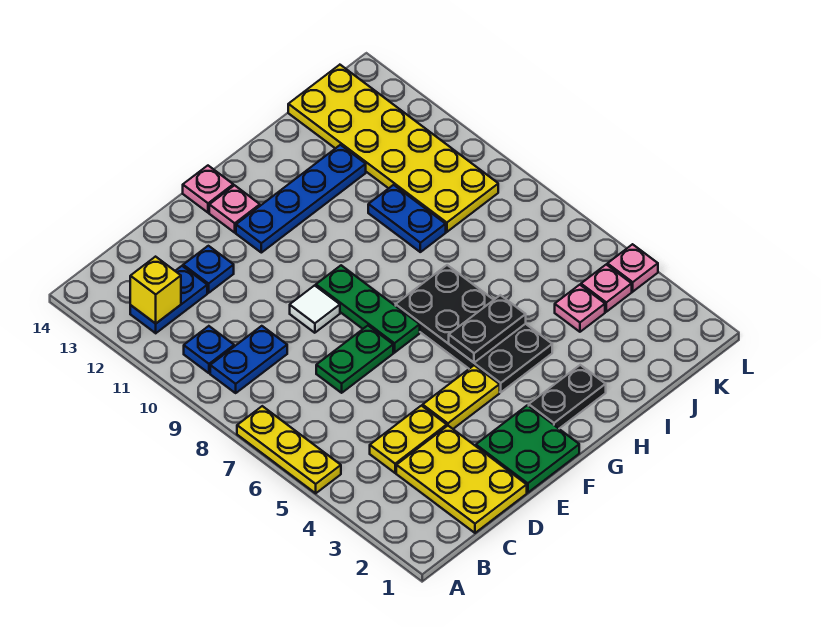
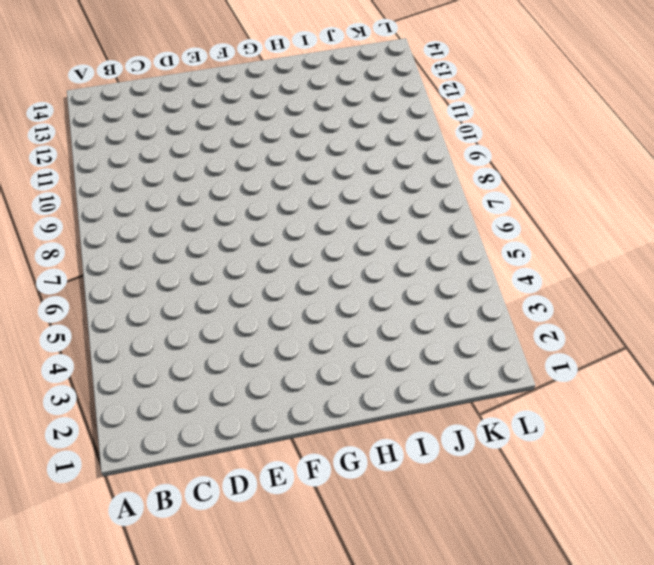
none -> yellow 1x3 plate [237,406,341,493]
none -> blue 1x2 plate [210,326,287,393]
none -> blue 1x1 plate [184,326,234,373]

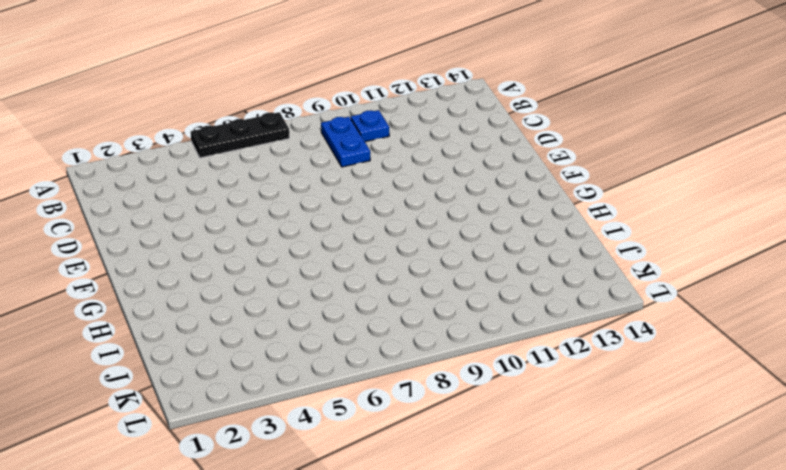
black 1x3 plate [191,112,289,158] -> yellow 1x3 plate [237,406,341,493]
none -> blue 1x2 plate [130,266,207,333]
none -> yellow 2x3 plate [396,426,527,533]
none -> yellow 1x2 plate [370,406,447,473]

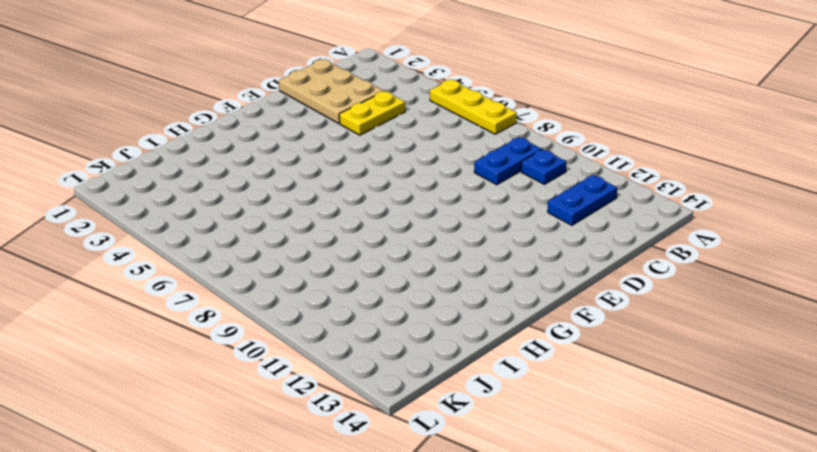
tan 2x3 plate [279,59,383,124] -> yellow 2x3 plate [396,426,527,533]
none -> green 1x2 plate [316,326,393,393]
none -> blue 1x1 plate [183,246,234,293]
none -> green 2x2 plate [476,405,579,493]

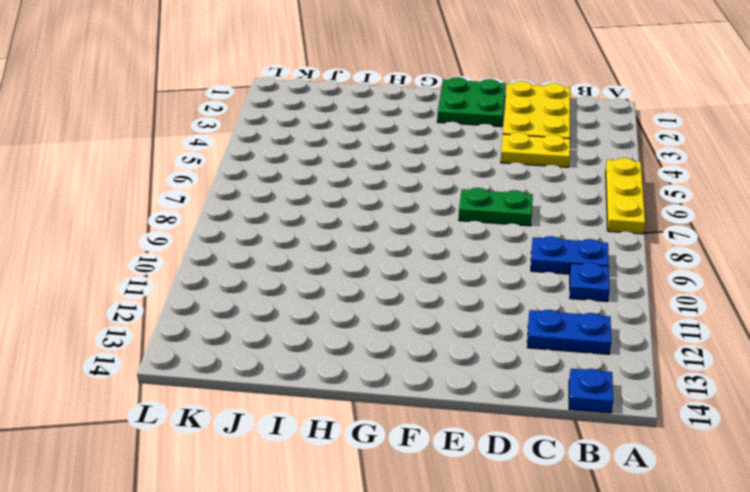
blue 1x1 plate [569,369,613,413] -> blue 1x1 plate moved to [183,246,234,293]
none -> yellow 1x2 plate [423,365,500,429]
none -> white 1x1 tile [290,285,340,333]
none -> green 1x3 plate [316,265,420,353]

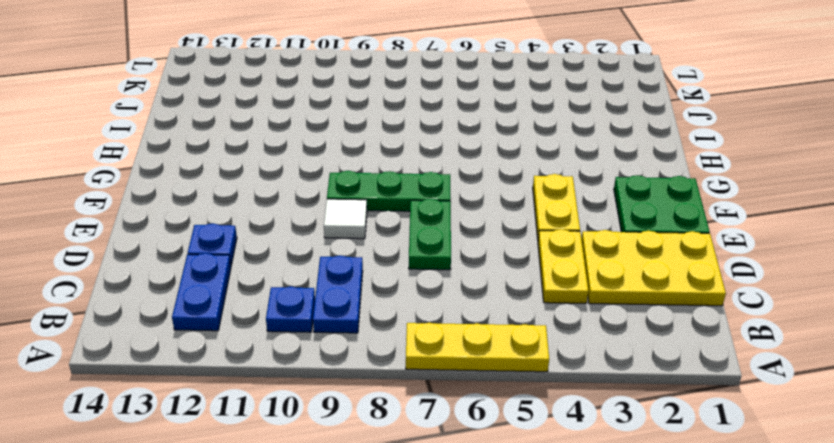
none -> blue 1x4 plate [236,145,366,253]
none -> pink 1x1 plate [209,185,260,233]
none -> pink 1x1 plate [183,166,233,213]

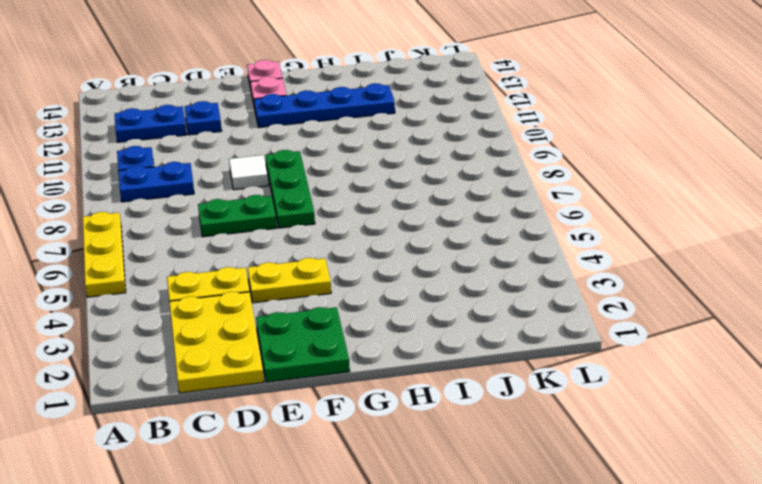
none -> black 1x2 plate [529,365,606,428]
none -> black 2x4 plate [396,265,552,392]
none -> blue 1x2 plate [368,185,446,252]

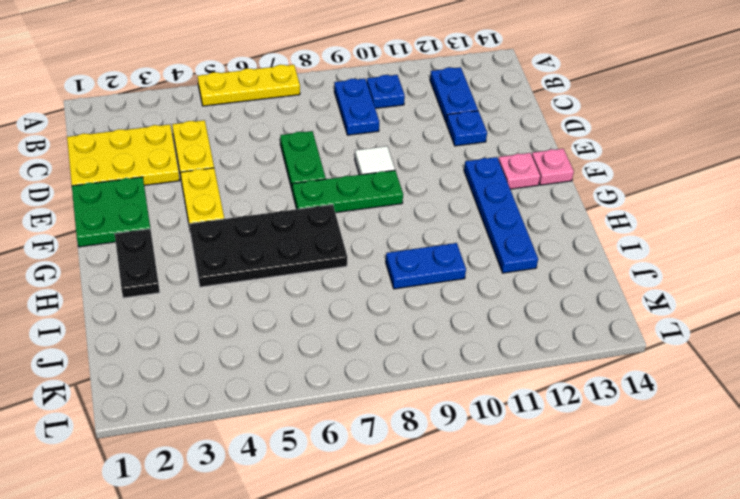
none -> pink 1x1 plate [555,285,605,332]
none -> yellow 2x6 plate [288,65,498,232]
none -> pink 1x1 plate [581,265,632,312]

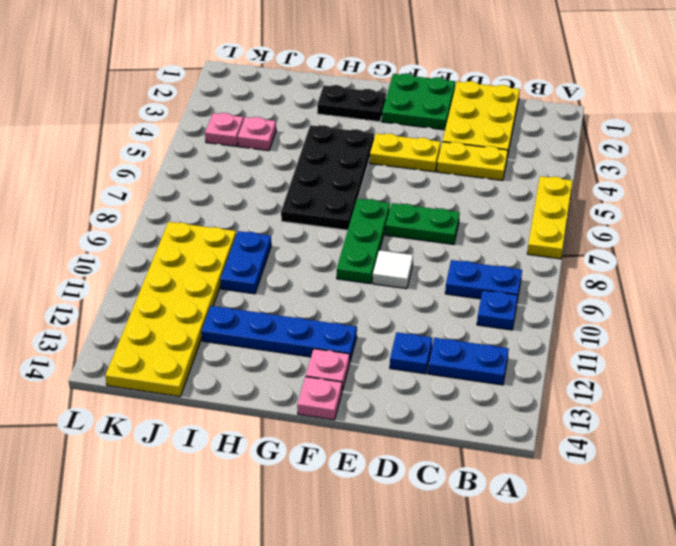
none -> pink 1x1 plate [607,244,658,292]
none -> yellow 1x1 brick [130,257,181,324]
none -> black 1x2 plate [449,295,526,363]

